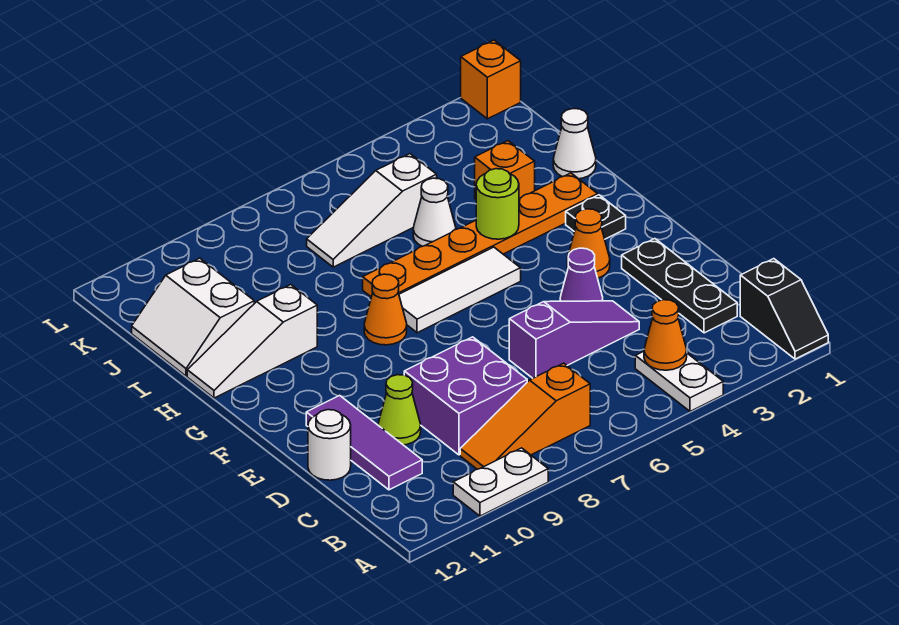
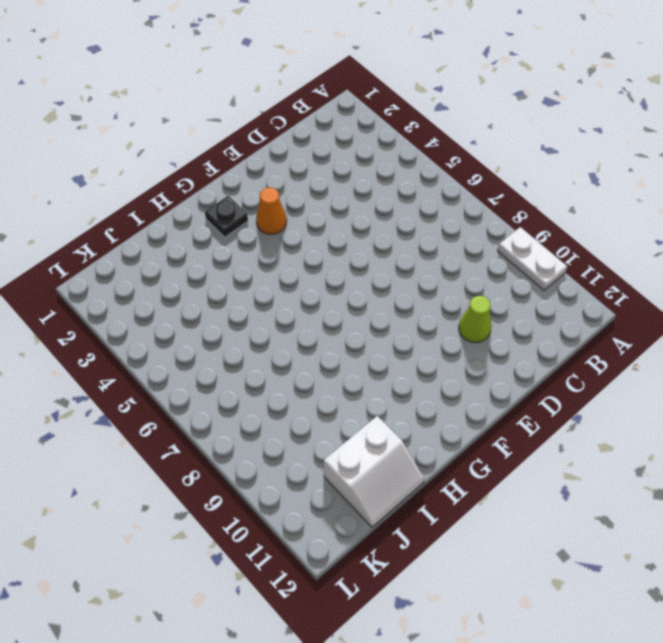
none -> black 1x2 slope [740,259,828,359]
none -> white 1x2 plate [635,351,723,411]
none -> orange 1x3 slope [460,363,590,469]

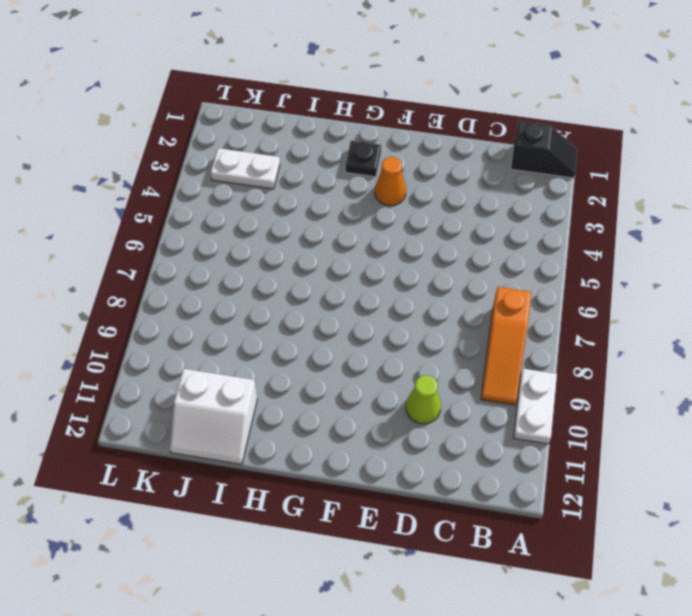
white 1x2 plate [210,148,280,189] -> white 1x2 plate moved to [635,351,723,411]
none -> black 1x3 plate [622,239,737,333]
none -> purple 2x2 brick [404,337,527,455]
none -> purple 1x3 tile [306,395,422,490]

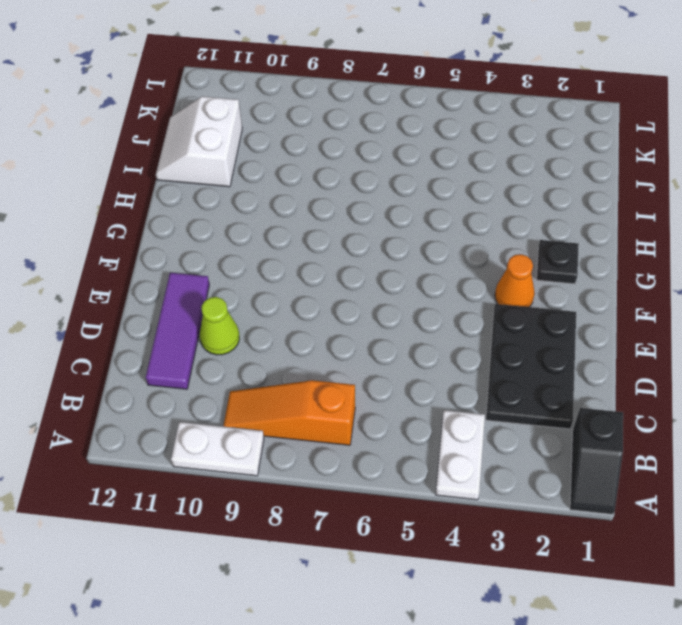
black 2x3 plate [486,304,576,429] -> black 1x3 plate [622,239,737,333]
none -> purple 2x2 brick [404,337,527,455]
none -> purple 1x3 slope [509,301,639,378]
none -> white 1x1 round brick [308,410,351,480]

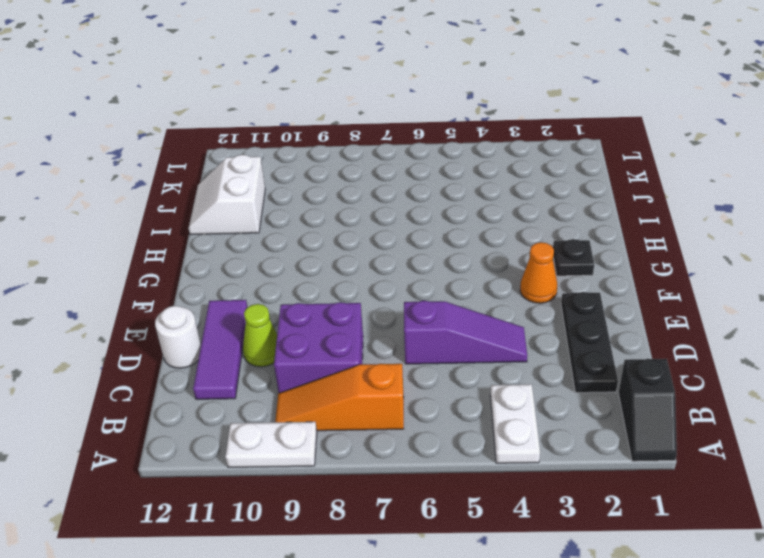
none -> purple 1x1 cone [560,248,603,301]
none -> white 1x3 tile [399,247,521,333]
none -> orange 1x1 cone [364,274,407,345]

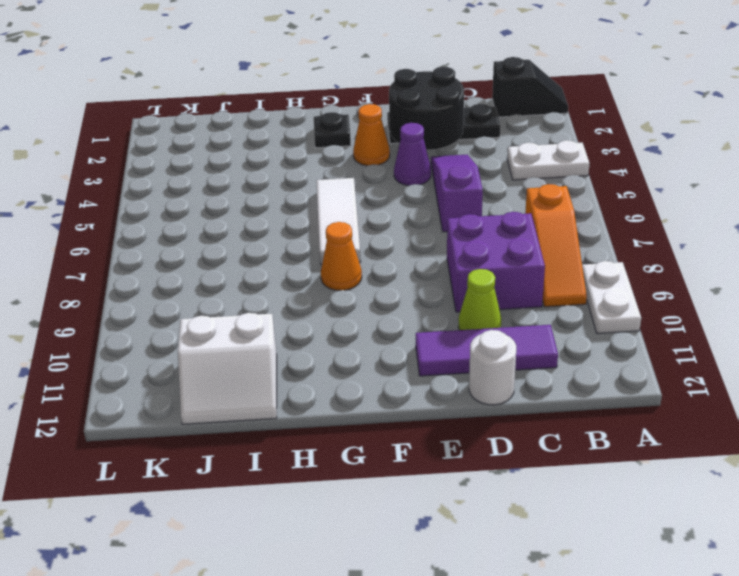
black 2x2 round brick [389,67,464,150] -> none
none -> orange 1x6 plate [363,173,598,297]
none -> white 1x3 slope [187,285,317,398]
none -> white 1x1 cone [553,109,596,179]

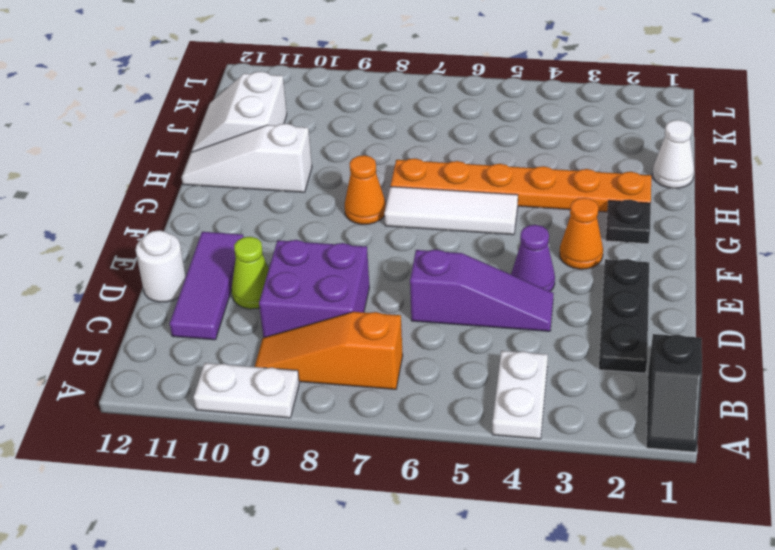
none -> orange 1x1 brick [475,141,535,199]
none -> white 1x1 cone [413,178,456,246]
none -> white 1x3 slope [307,154,437,267]

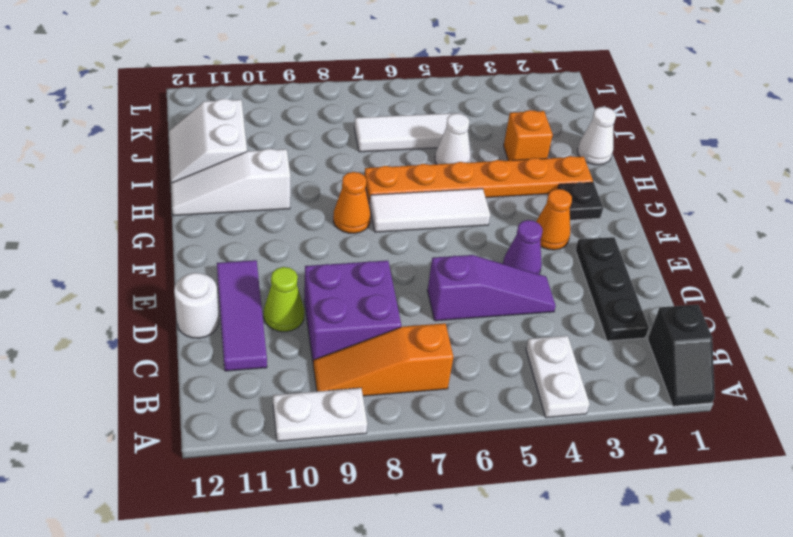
white 1x3 tile [354,113,461,152] -> white 1x3 slope [307,154,437,267]
none -> orange 1x1 brick [461,40,521,119]
none -> orange 1x1 cone [644,300,687,370]
none -> lime 1x1 round brick [476,169,519,239]

